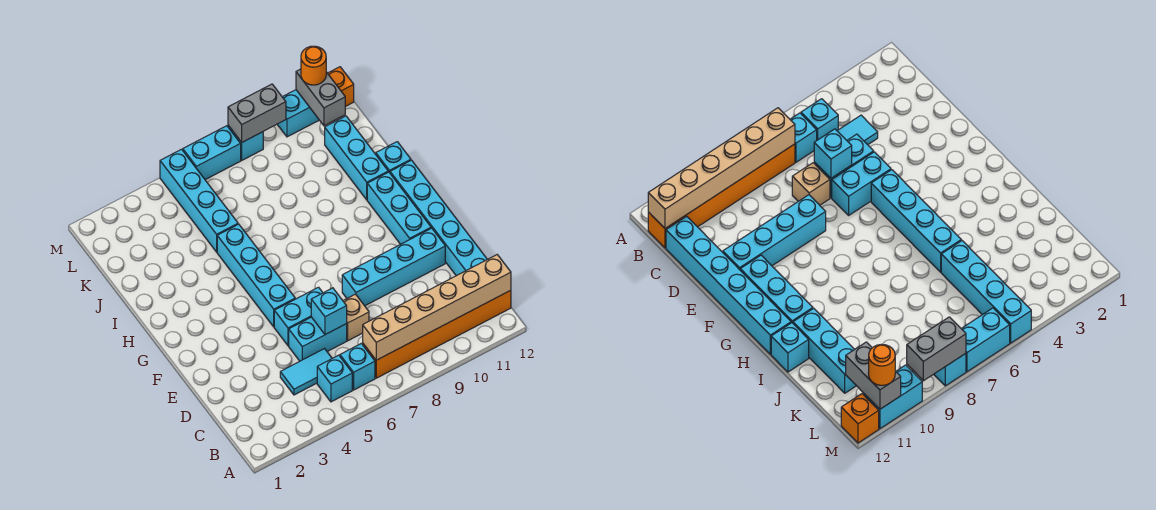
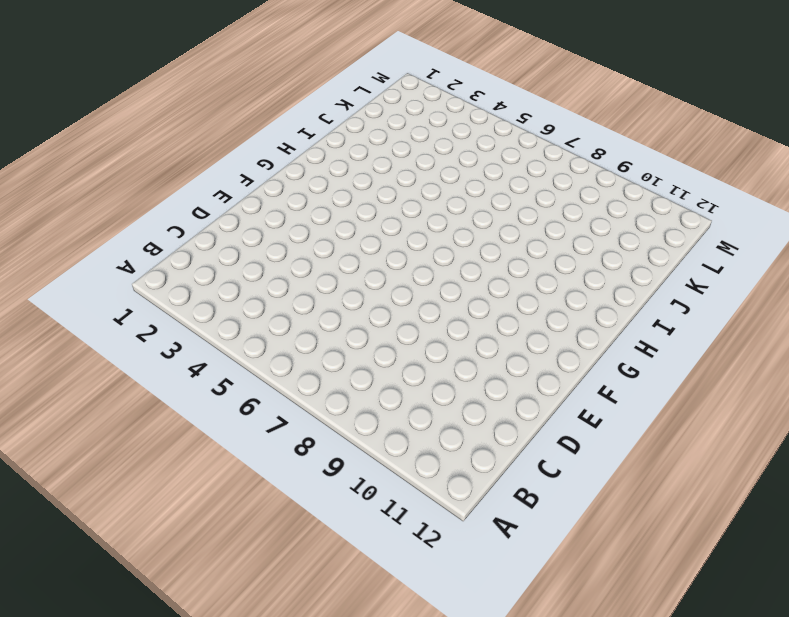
none -> cyan 1x1 brick [317,355,352,402]
none -> cyan 1x1 brick [340,343,375,390]
none -> orange 1x6 brick [363,290,511,378]

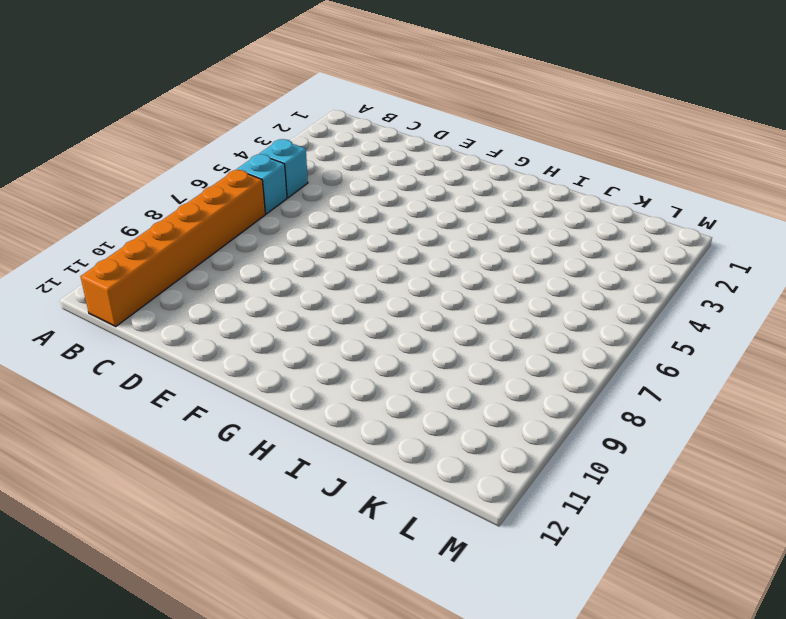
none -> cyan 1x2 tile [280,349,332,395]
none -> cyan 1x6 brick [390,160,487,276]
none -> cyan 1x2 brick [289,317,347,361]

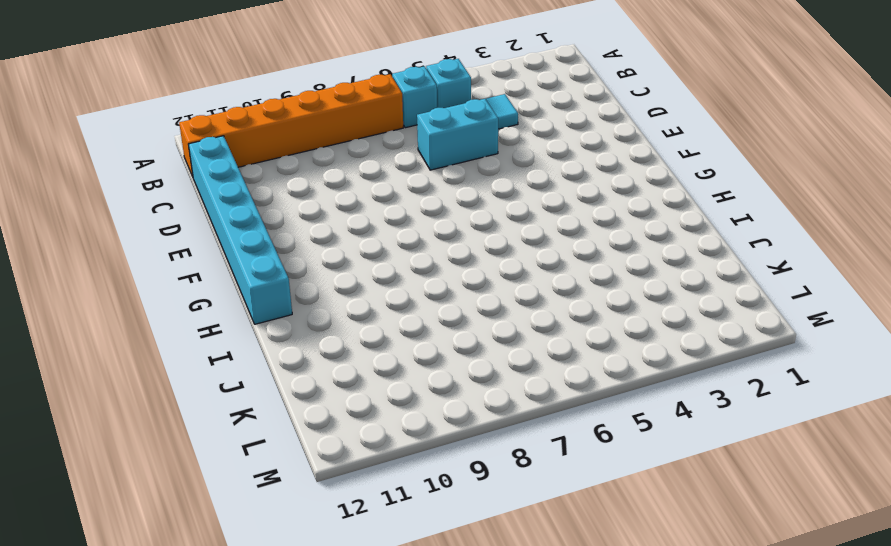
none -> tan 1x1 brick [343,294,369,341]
none -> cyan 1x2 brick [274,287,323,346]
none -> cyan 1x4 brick [342,228,445,306]

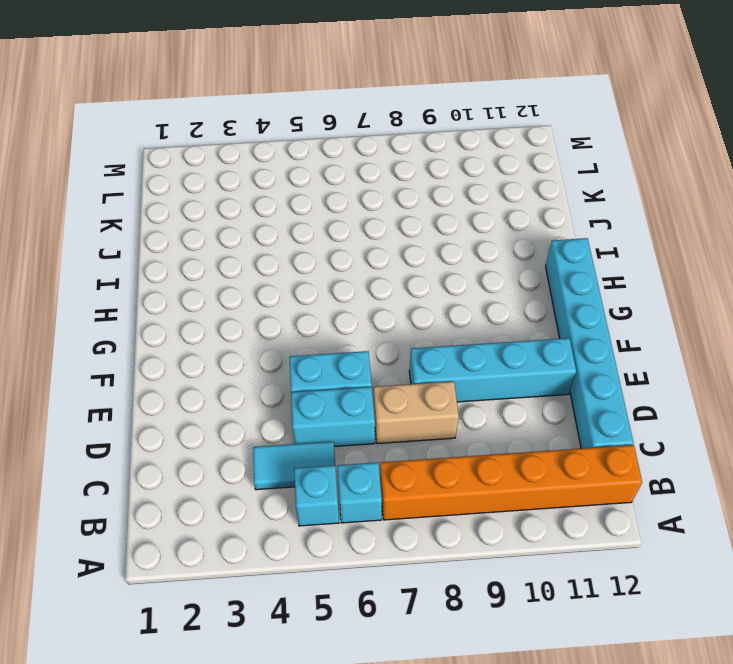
tan 1x2 brick [374,381,459,444] -> tan 1x1 brick [343,294,369,341]
none -> cyan 1x4 brick [217,224,295,327]
none -> cyan 1x3 brick [367,172,431,244]
none -> cyan 1x3 brick [325,116,388,200]

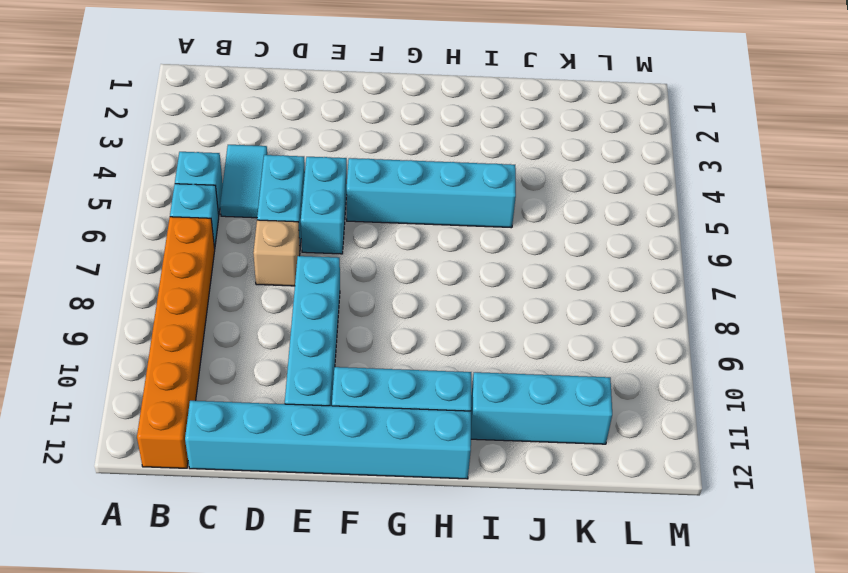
none -> cyan 1x1 brick [376,142,411,173]
none -> cyan 1x4 brick [160,149,238,252]
none -> cyan 1x2 brick [183,126,241,180]

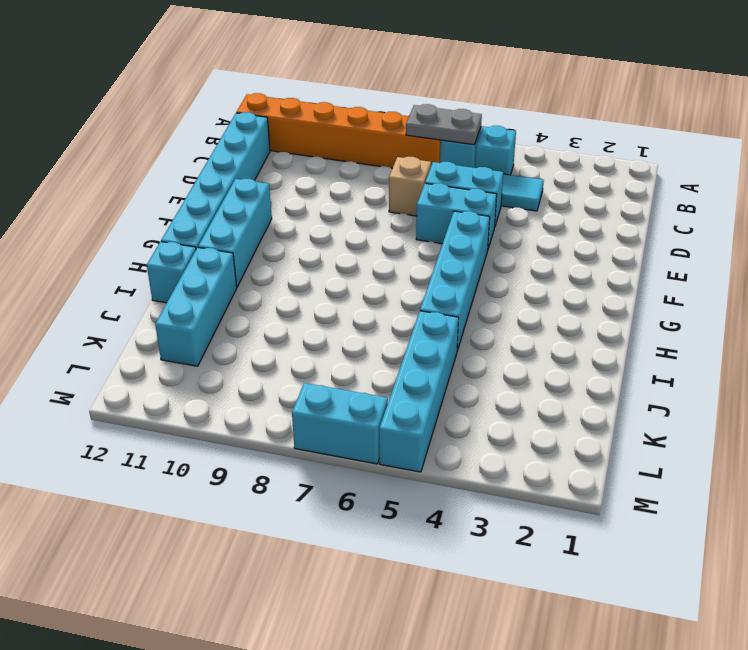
grey 1x2 plate [406,104,482,145] -> tan 1x6 brick [363,255,511,360]
none -> cyan 1x4 brick [342,228,445,306]
none -> cyan 1x1 brick [228,126,263,160]
none -> cyan 1x2 brick [277,90,319,137]

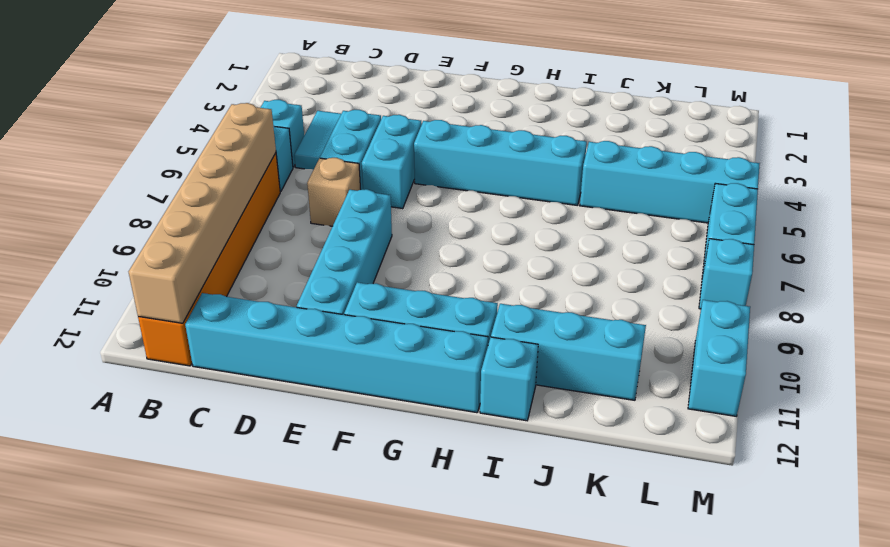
none -> orange 1x1 brick [328,67,354,107]
none -> cyan 1x1 brick [311,288,347,334]
none -> grey 1x2 brick [296,69,345,126]

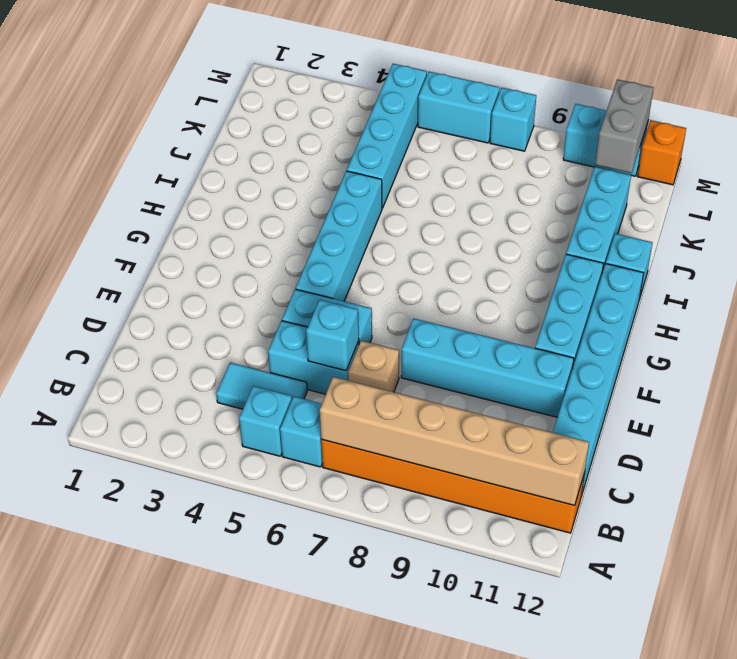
none -> grey 1x2 brick [228,84,286,142]
none -> orange 1x1 round brick [301,46,326,85]

